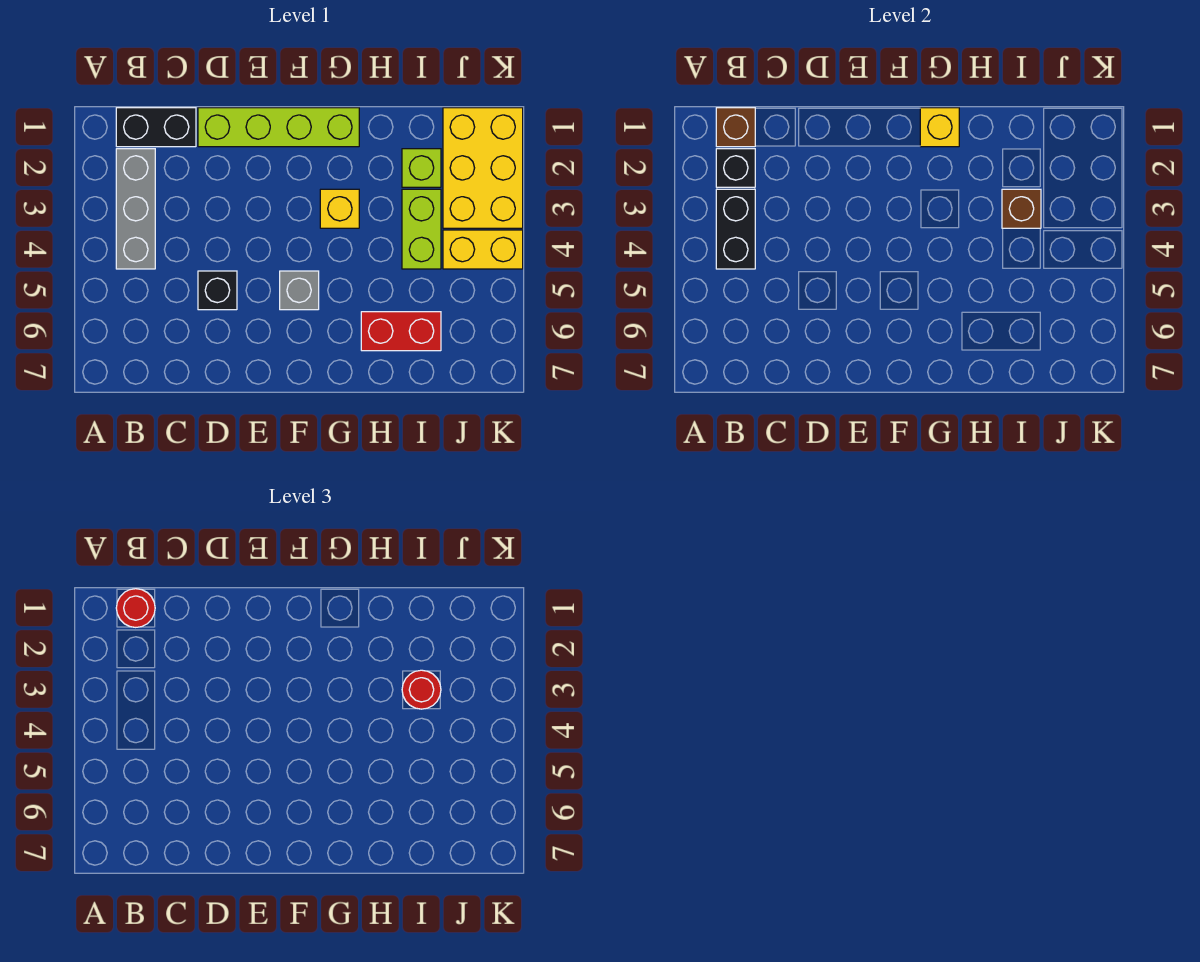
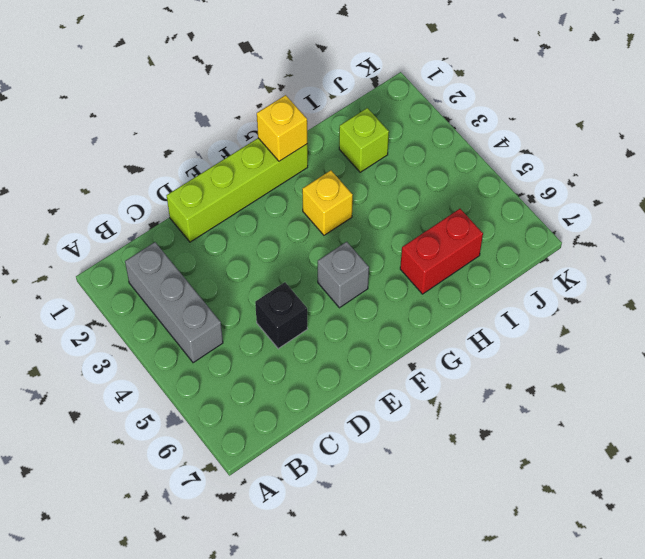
none -> black 1x2 brick [116,108,196,147]
none -> lime 1x2 brick [402,189,441,269]
none -> yellow 2x3 brick [443,108,523,228]

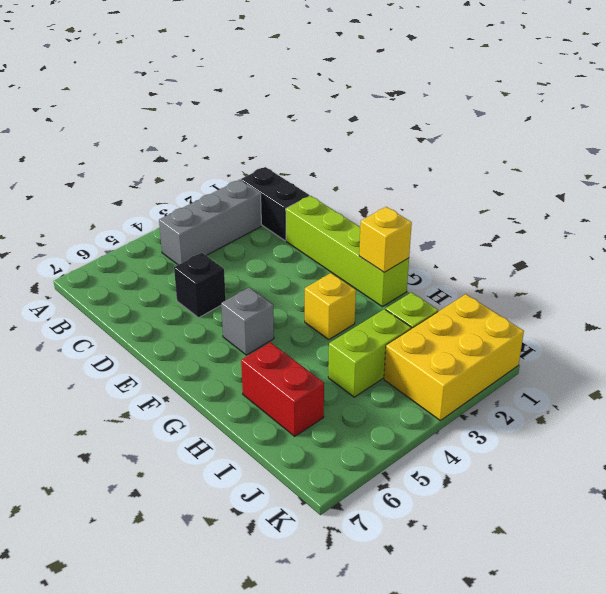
none -> yellow 1x2 brick [443,230,523,269]
none -> brown 1x1 brick [716,108,755,147]
none -> black 1x1 brick [716,149,755,187]

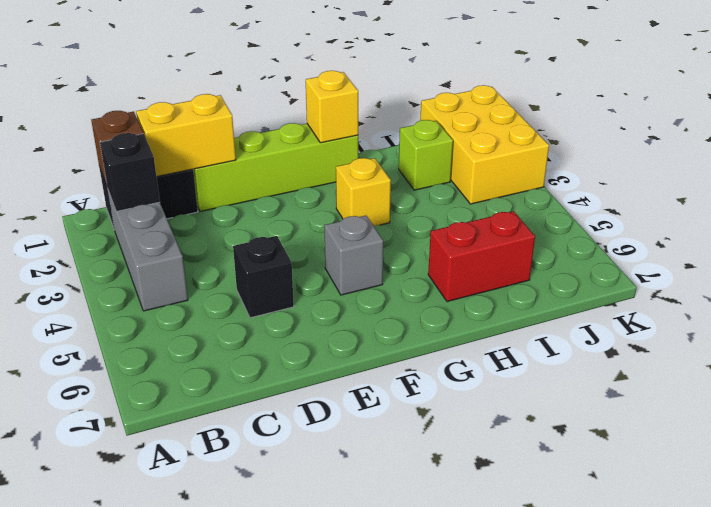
yellow 1x2 brick [136,94,236,177] -> yellow 1x2 brick moved to [443,230,523,269]
none -> lime 1x2 brick [402,189,441,269]
none -> black 1x2 brick [716,189,755,269]
none -> brown 1x1 brick [1002,189,1041,228]

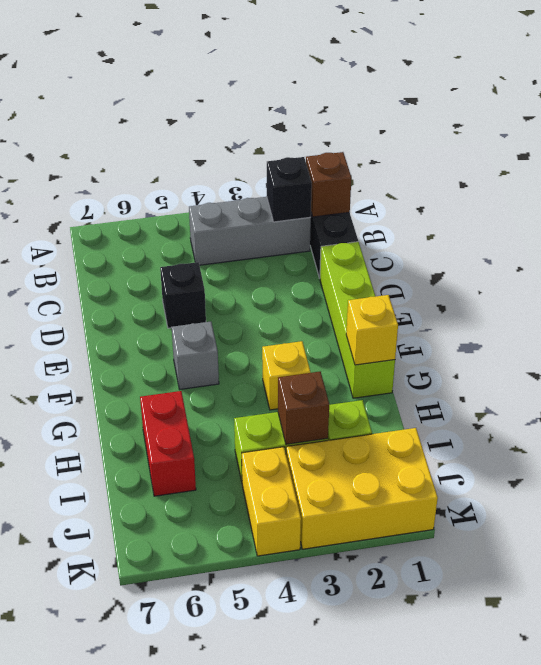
none -> black 1x2 brick [716,189,755,269]
none -> red 1x1 round brick [116,589,155,627]
none -> red 1x1 round brick [402,670,441,709]

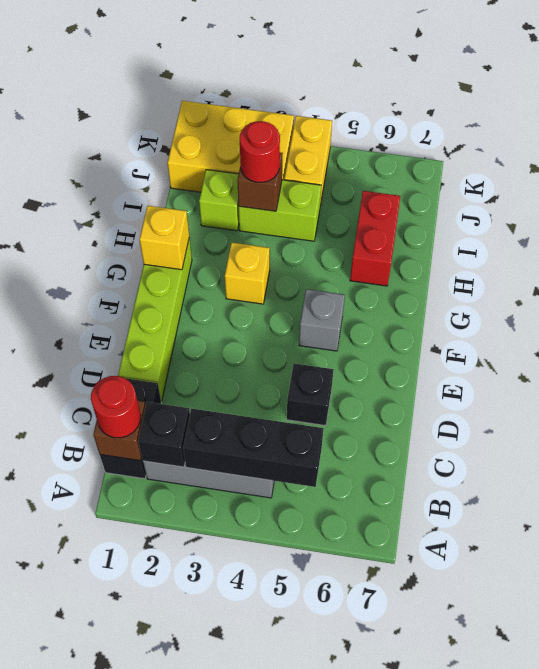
black 1x3 brick [183,409,324,487] -> black 1x2 brick [716,189,755,269]

